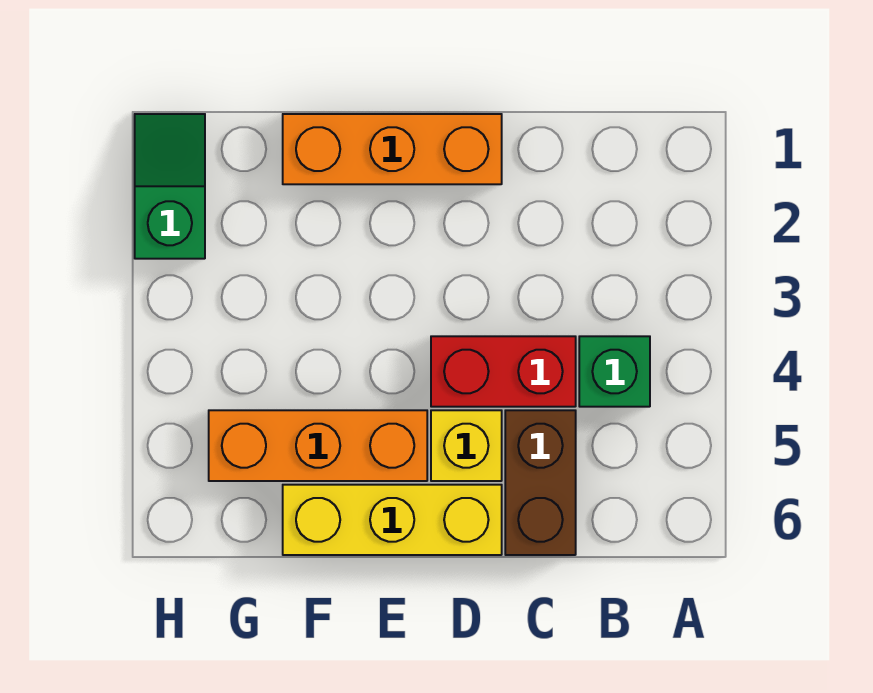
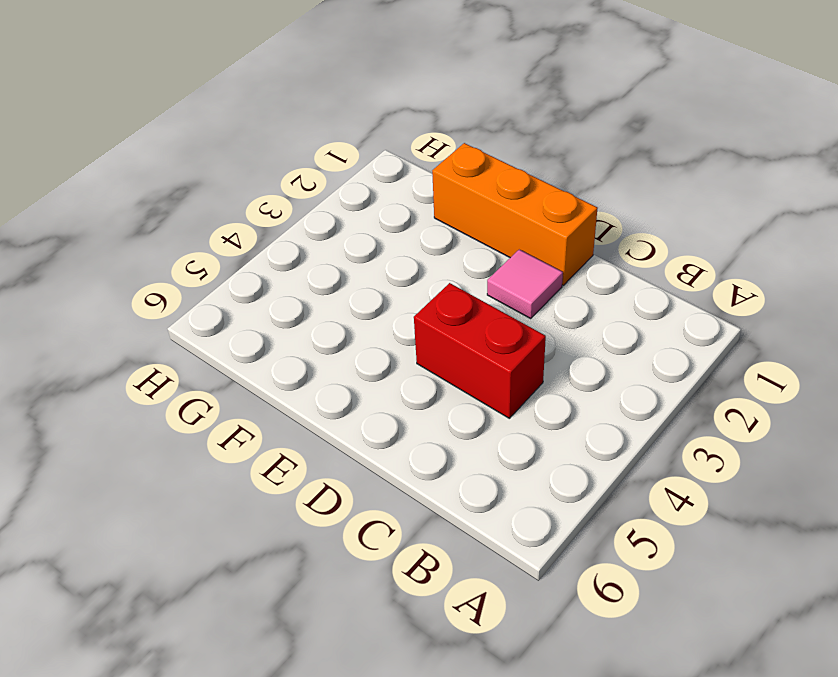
pink 1x1 tile [487,250,563,319] -> none
none -> green 1x1 brick [579,336,650,407]
none -> brown 1x2 brick [505,410,576,555]

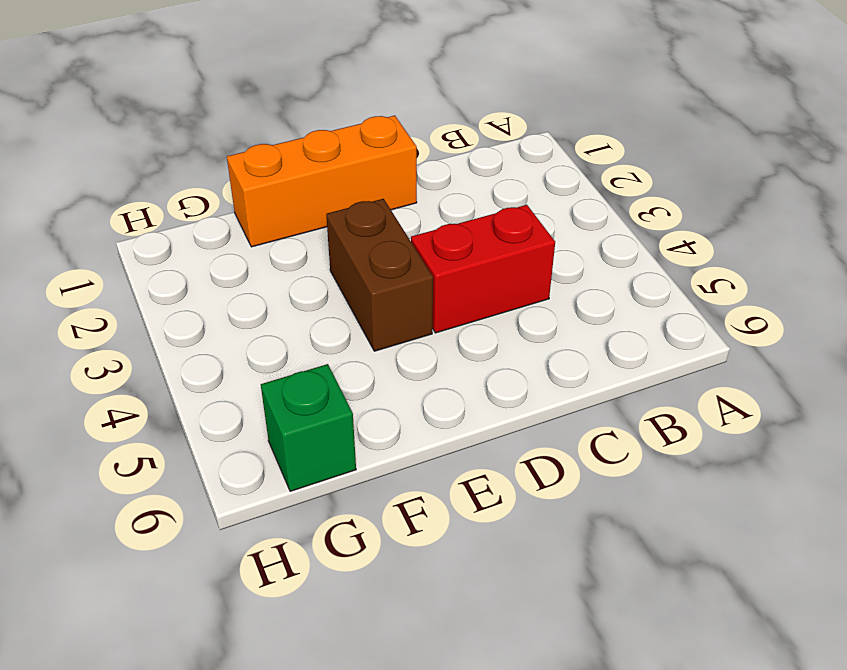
brown 1x2 brick [326,199,433,351] -> brown 1x2 brick moved to [505,410,576,555]
green 1x1 brick [261,364,356,491] -> green 1x1 brick moved to [579,336,650,407]
none -> yellow 1x1 brick [431,410,502,481]
none -> yellow 1x3 brick [283,485,502,555]

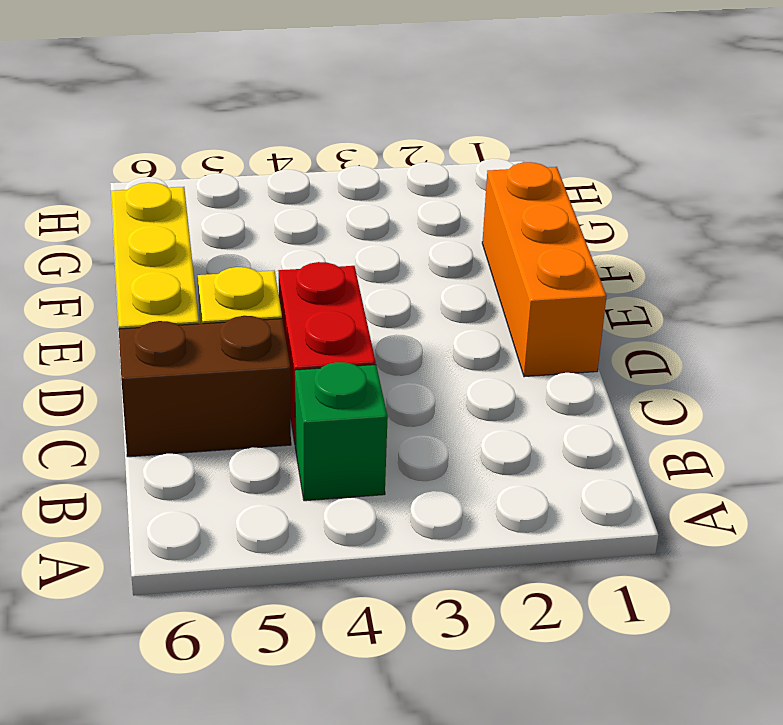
none -> orange 1x3 brick [209,410,427,481]
none -> green 1x2 slope [135,114,205,259]

